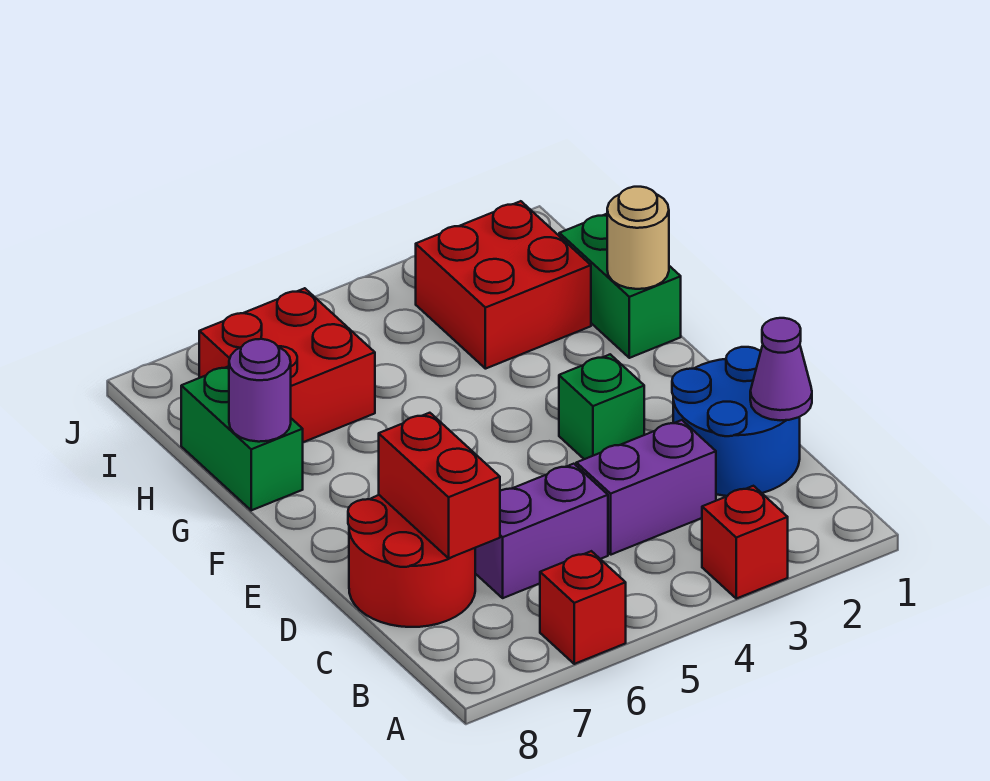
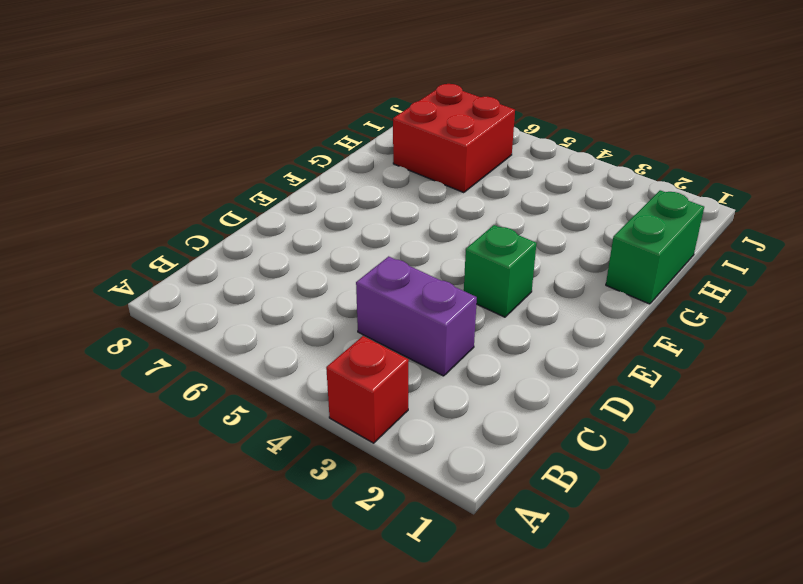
none -> red 1x1 brick [540,551,626,664]
none -> blue 2x2 round brick [672,347,800,496]
none -> purple 1x2 brick [475,464,608,598]

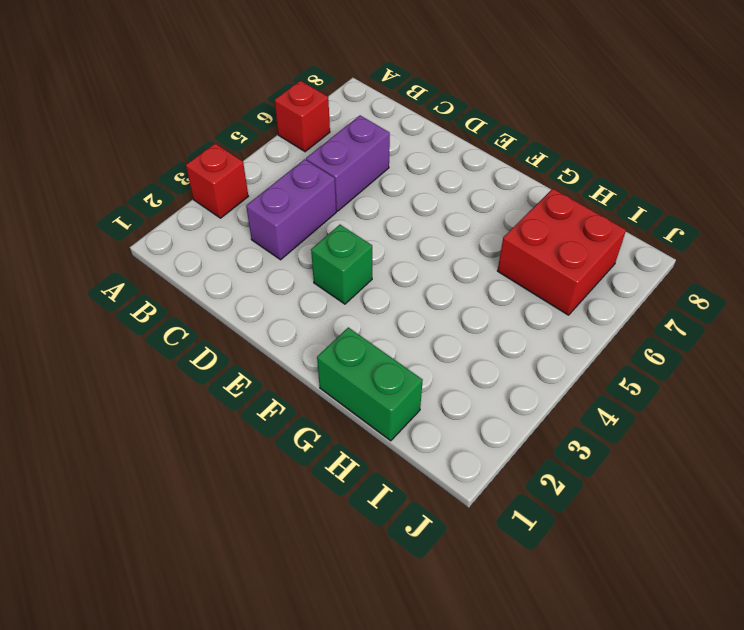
none -> blue 2x2 round brick [672,347,800,496]
none -> red 2x2 round brick [348,495,475,627]
none -> green 1x2 brick [181,366,303,510]

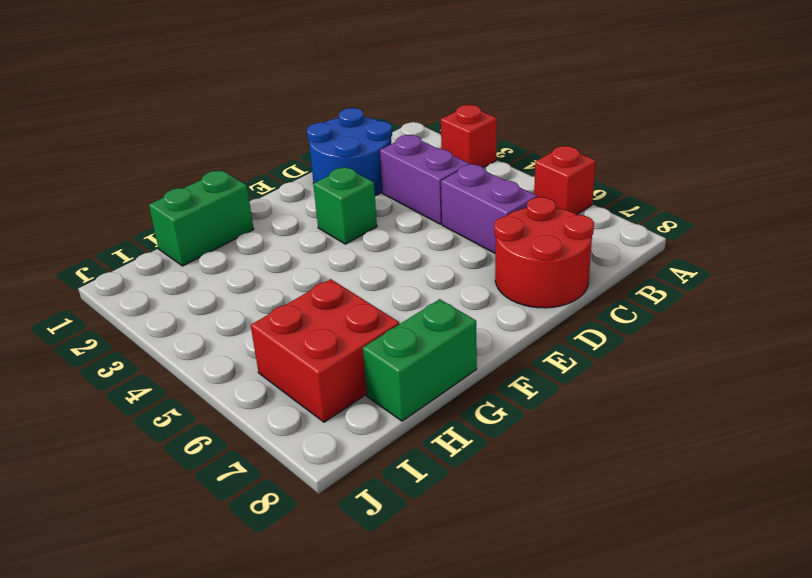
none -> red 2x2 brick [416,201,591,369]
none -> purple 1x1 cone [750,318,812,420]
none -> red 1x2 brick [379,413,500,558]

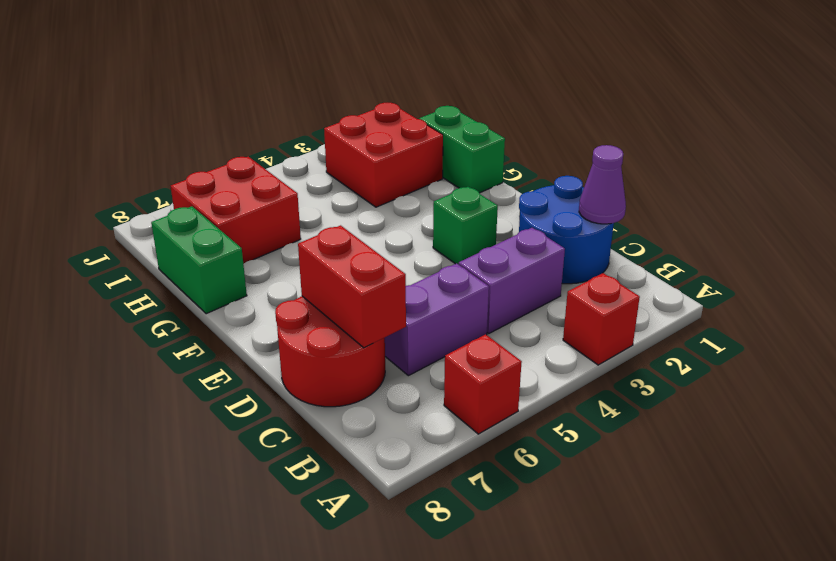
none -> tan 1x1 round brick [607,187,669,289]
none -> purple 1x1 round brick [229,339,291,442]

